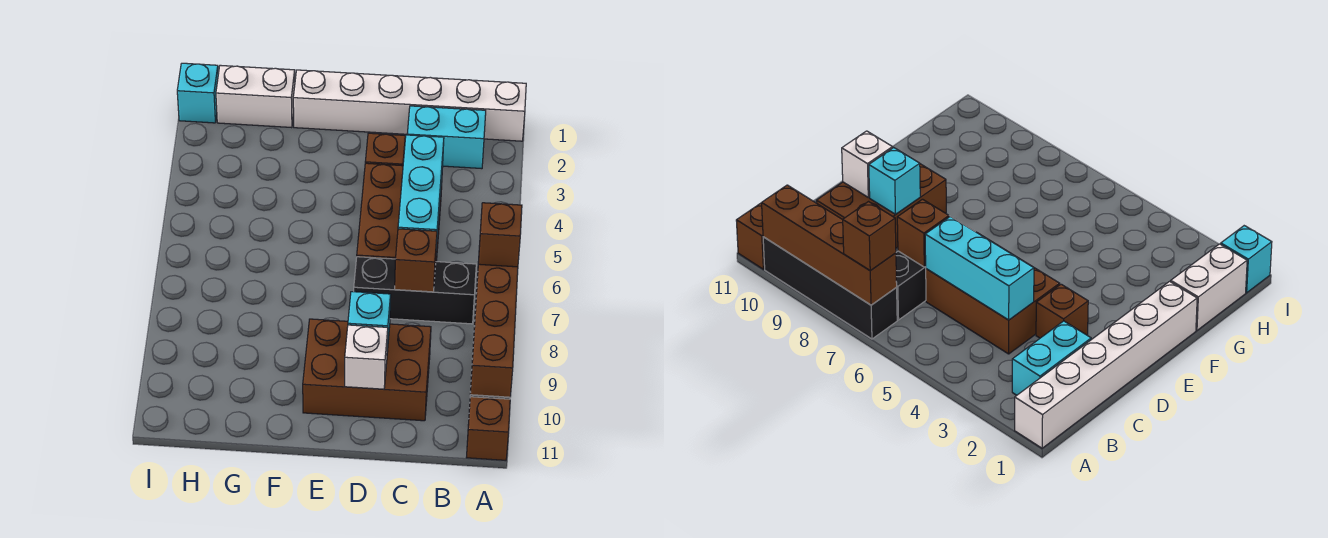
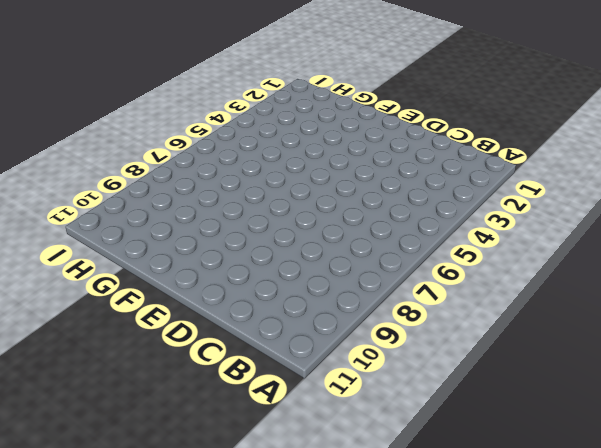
none -> white 1x6 brick [293,70,526,141]
none -> black 1x4 brick [763,237,897,339]
none -> brown 1x1 brick [466,397,510,460]

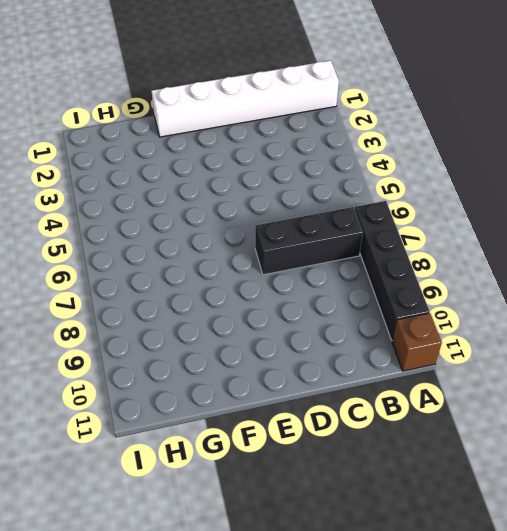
none -> cyan 1x2 brick [407,106,486,169]
none -> brown 2x3 brick [357,163,442,262]
none -> brown 2x3 brick [303,319,431,421]

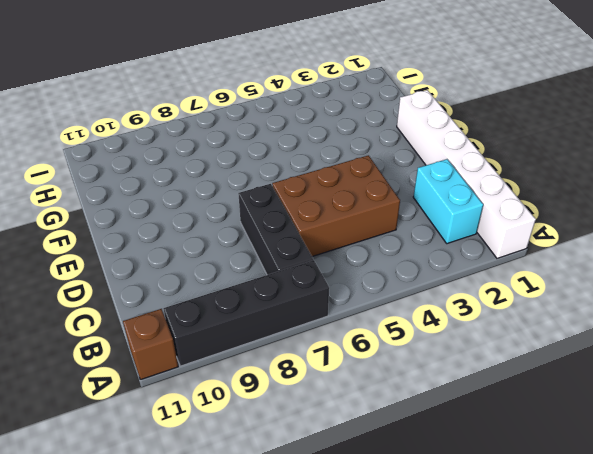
none -> brown 2x3 brick [303,319,431,421]
none -> brown 1x1 brick [365,133,405,166]
none -> white 1x2 brick [216,65,295,128]

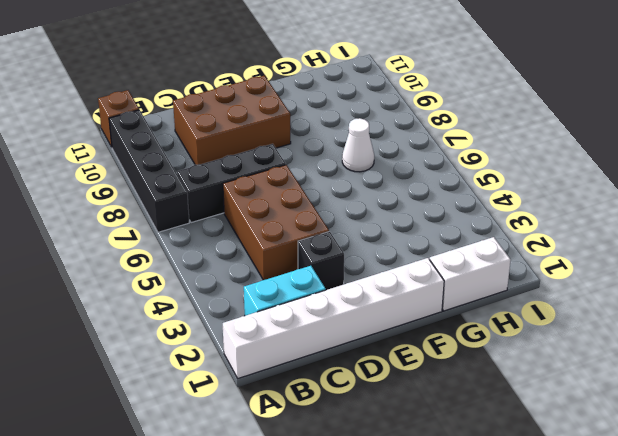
black 1x1 brick [298,232,344,290] -> brown 1x1 brick [365,133,405,166]
white 1x1 cone [342,118,374,172] -> none
none -> cyan 1x1 brick [177,63,218,123]
none -> brown 1x4 brick [470,264,518,397]
none -> cyan 1x3 brick [398,135,444,251]

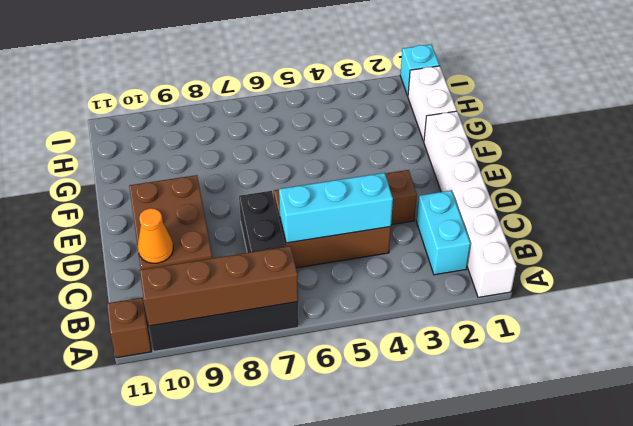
orange 1x1 cone [138,208,173,263] -> none
none -> brown 1x1 brick [395,229,437,292]
none -> cyan 1x1 brick [348,292,391,352]
none -> white 1x1 brick [345,325,388,389]

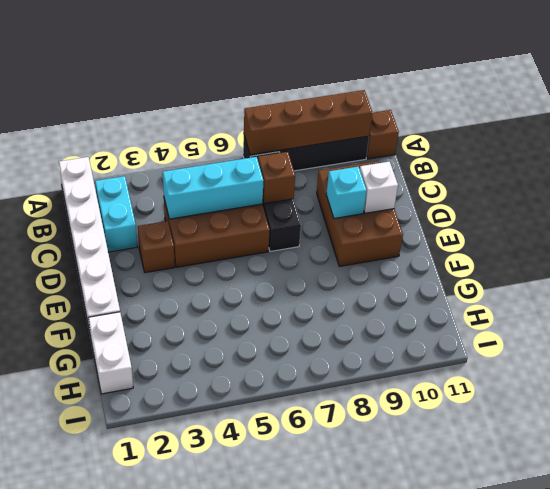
none -> cyan 1x1 brick [177,63,218,123]
none -> brown 1x1 brick [478,203,522,267]

